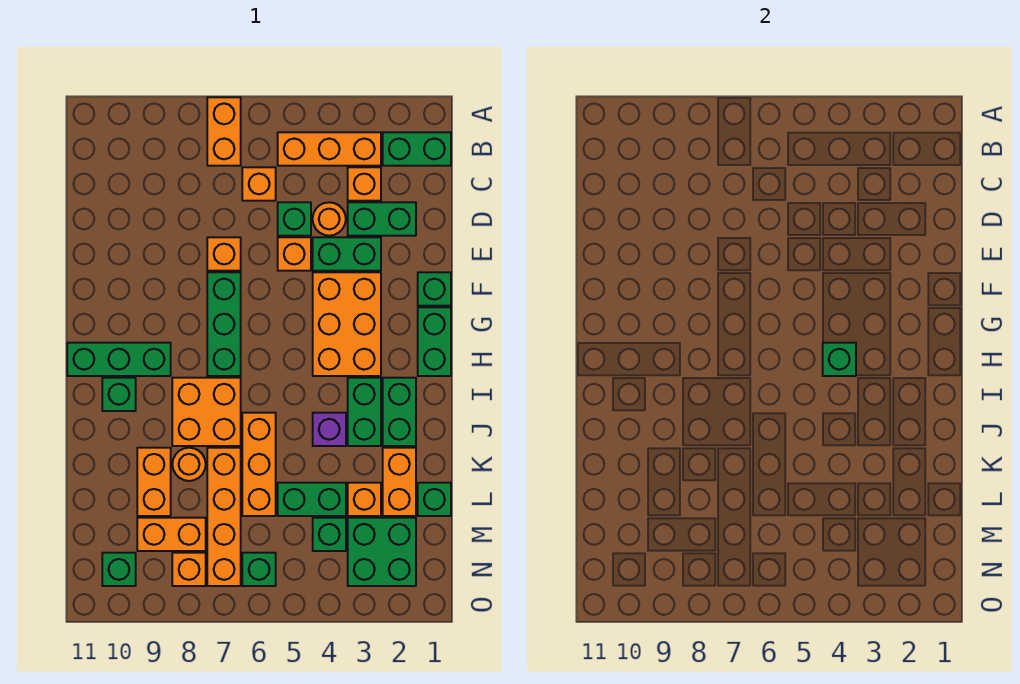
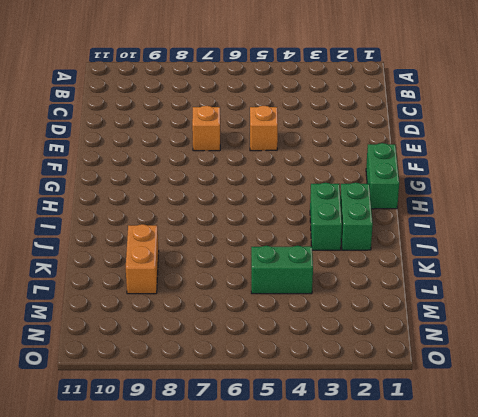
none -> orange 1x2 brick [207,97,241,166]
none -> green 1x2 brick [383,132,451,166]
none -> orange 1x3 brick [278,132,381,166]
none -> orange 1x1 brick [348,167,381,201]

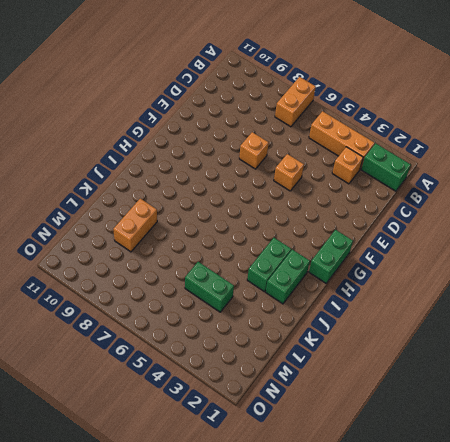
none -> orange 1x1 brick [242,167,276,201]
none -> green 1x2 brick [348,202,416,236]
none -> orange 1x1 round brick [313,202,346,236]
none -> green 1x1 brick [278,202,311,236]

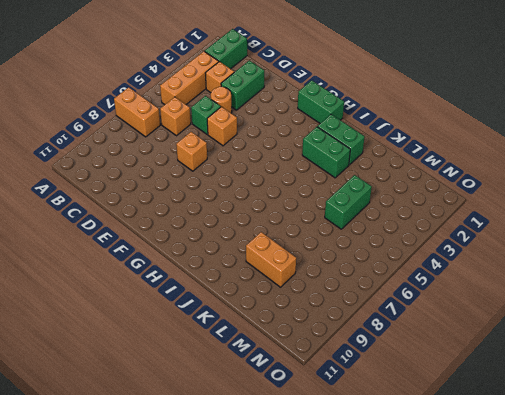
none -> green 1x2 brick [313,237,381,271]
none -> green 1x1 brick [418,272,451,306]
none -> orange 2x3 brick [313,272,381,376]
none -> green 1x3 brick [207,272,241,376]

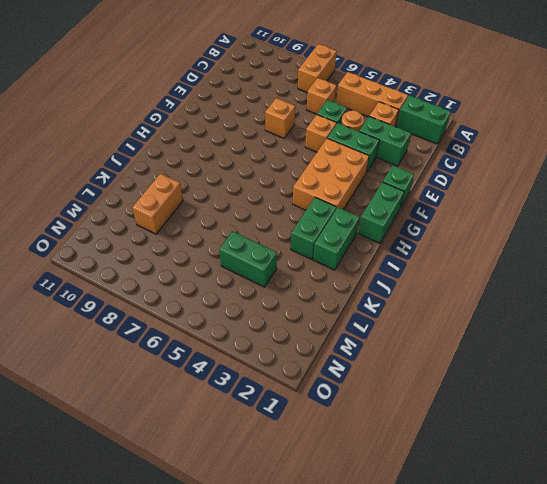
none -> green 1x3 brick [207,272,241,376]
none -> green 1x3 brick [67,343,171,376]
none -> orange 2x2 brick [172,378,241,446]
none -> green 1x1 brick [102,378,136,411]

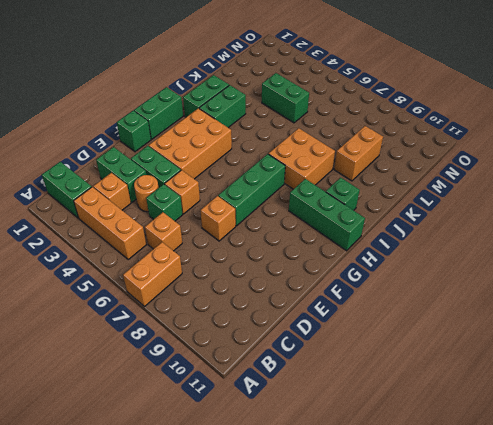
none -> purple 1x1 brick [313,413,346,446]
none -> orange 1x3 brick [242,413,276,516]
none -> orange 1x2 brick [383,448,416,516]
none -> orange 1x4 brick [207,448,241,586]

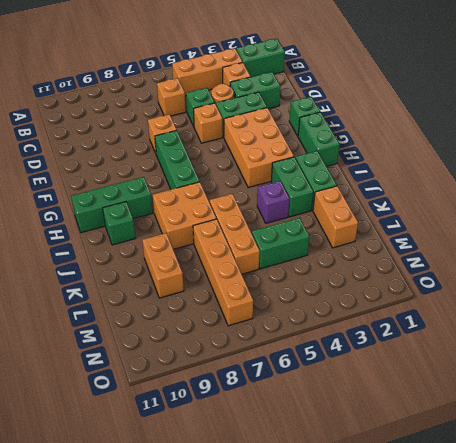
none -> orange 1x2 brick [207,97,241,166]
none -> orange 1x1 round brick [172,448,206,481]
none -> green 1x1 brick [418,483,451,516]
none -> orange 1x1 brick [348,483,381,516]

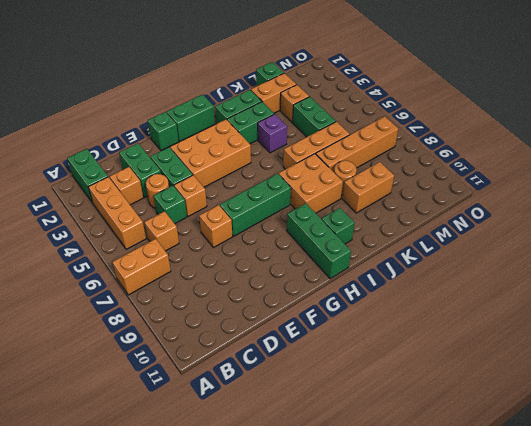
none -> green 2x2 brick [348,518,416,586]
none -> green 1x1 brick [313,518,346,551]
none -> orange 1x2 brick [137,518,206,551]
none -> green 1x1 brick [242,553,276,586]

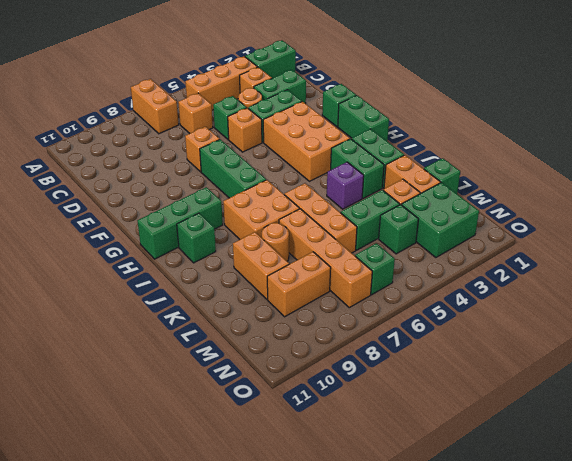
none -> orange 1x1 brick [172,553,206,586]
none -> green 1x1 brick [102,553,136,586]
none -> green 1x1 brick [823,343,856,376]

